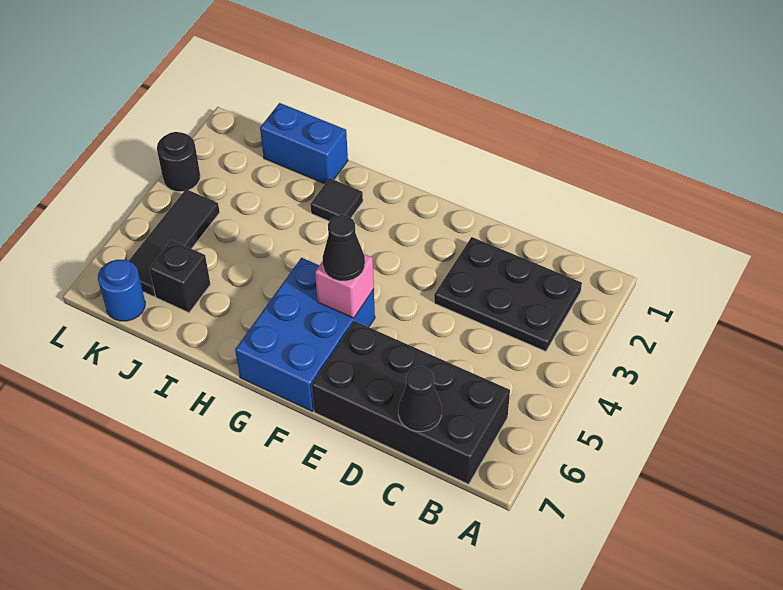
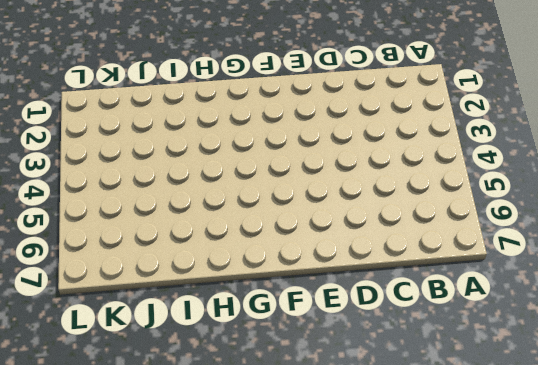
none -> black 2x3 plate [434,237,582,351]
none -> black 2x4 brick [312,321,510,484]
none -> blue 2x3 brick [235,258,375,411]

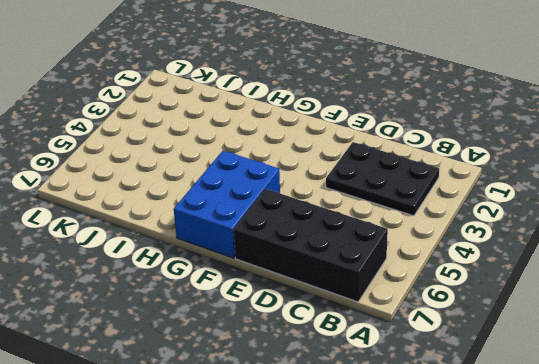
none -> black 1x1 tile [310,178,363,221]
none -> blue 1x2 brick [260,103,348,184]
none -> black 1x1 brick [149,240,210,313]

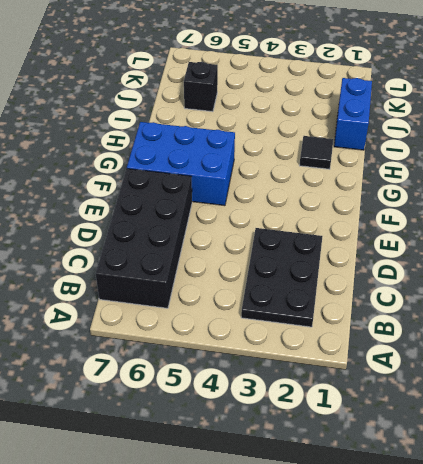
none -> black 1x3 tile [129,189,220,297]
none -> blue 1x1 round brick [98,260,145,321]
none -> black 1x1 round brick [157,132,200,192]

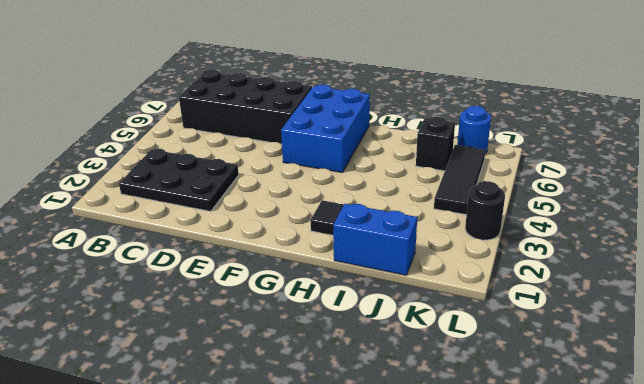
none -> black 1x1 cone [398,367,442,431]
none -> pink 1x1 brick [315,254,374,318]
none -> black 1x1 cone [322,215,365,281]

